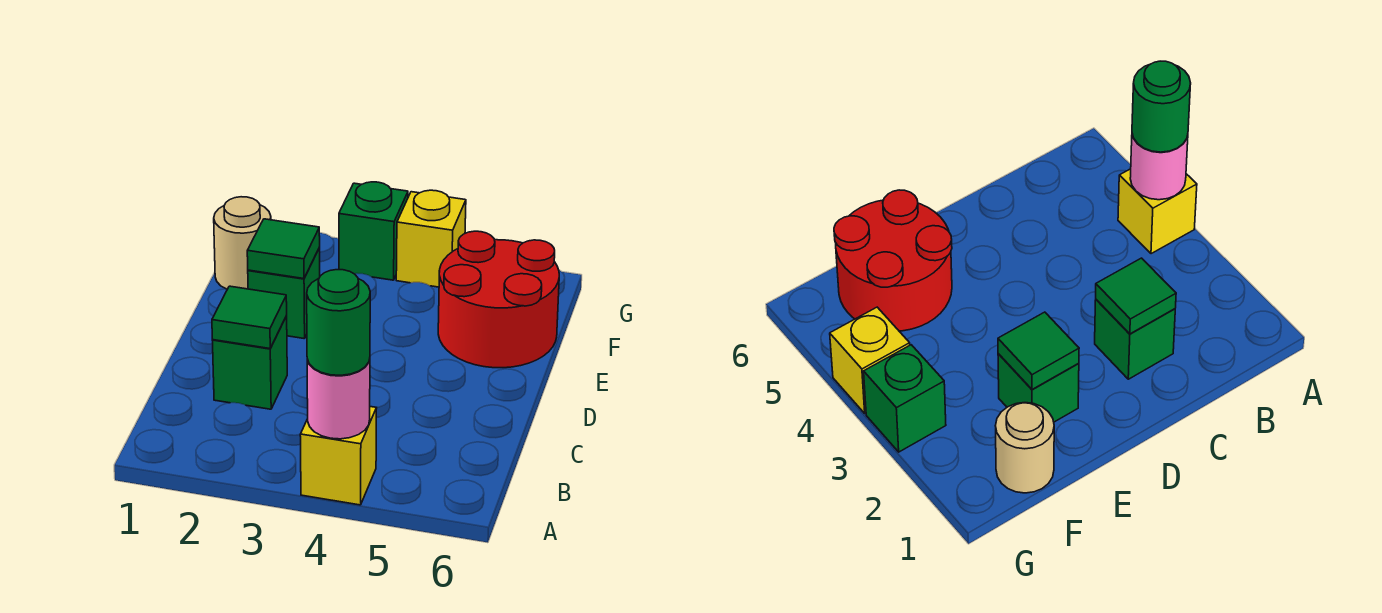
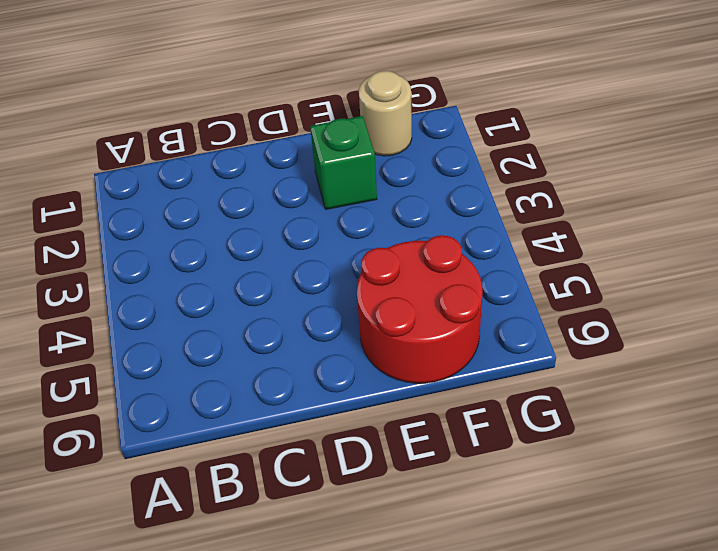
none -> yellow 1x1 brick [300,407,377,505]
none -> green 1x1 brick [213,316,287,409]

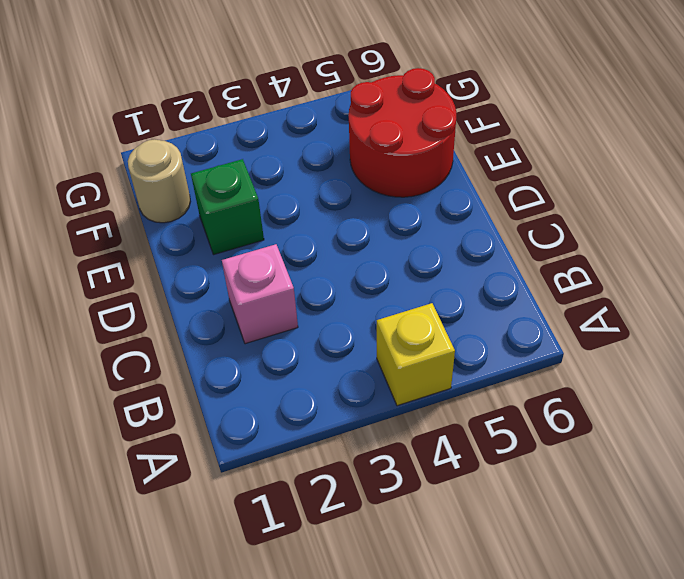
pink 1x1 brick [222,244,298,344] -> green 1x1 brick [213,316,287,409]
none -> green 1x1 brick [339,182,408,280]
none -> yellow 1x1 brick [396,190,466,287]

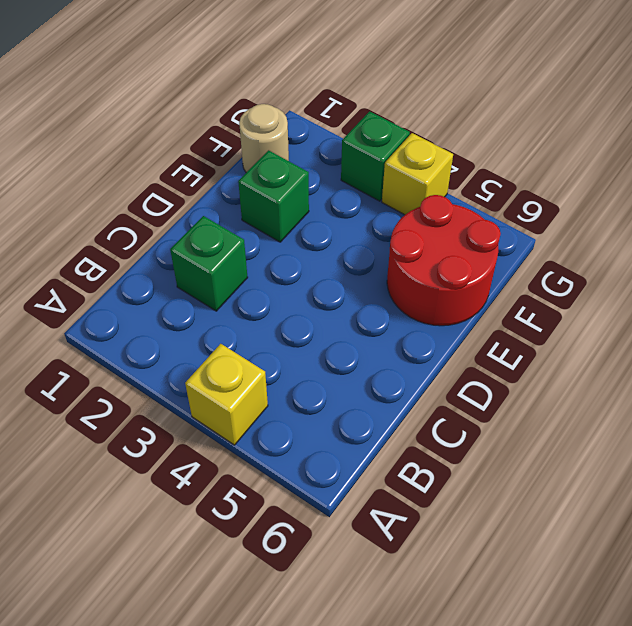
none -> pink 1x1 round brick [307,359,370,439]
none -> green 1x1 tile [212,286,287,349]

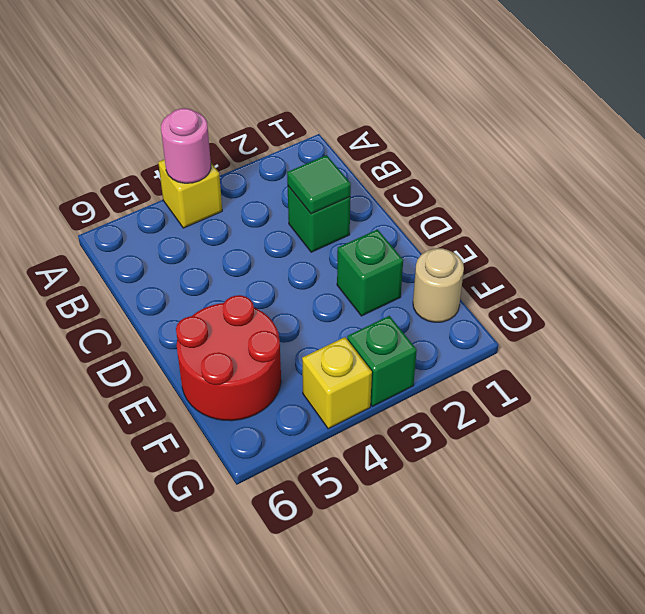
none -> green 1x1 tile [247,219,320,279]
none -> green 1x1 round brick [307,270,370,375]

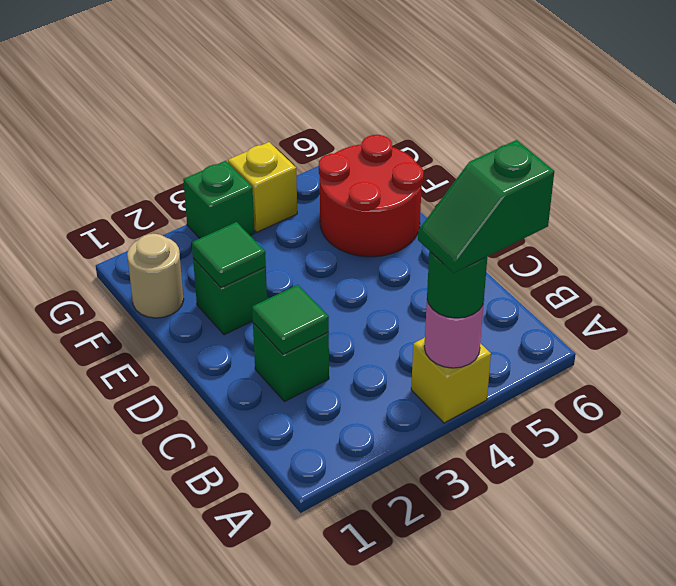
green 1x2 slope [418,140,554,273] -> none

